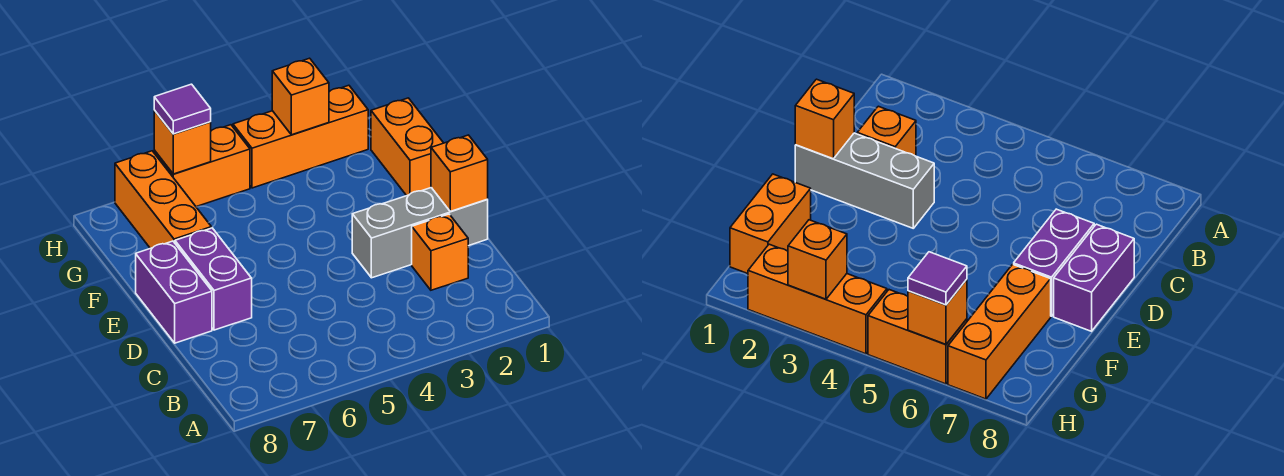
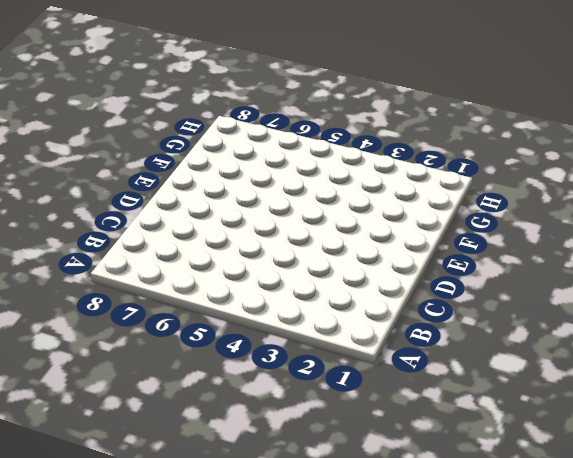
none -> orange 1x1 brick [412,214,468,290]
none -> grey 1x3 brick [352,188,488,278]
none -> purple 1x2 brick [175,228,252,330]

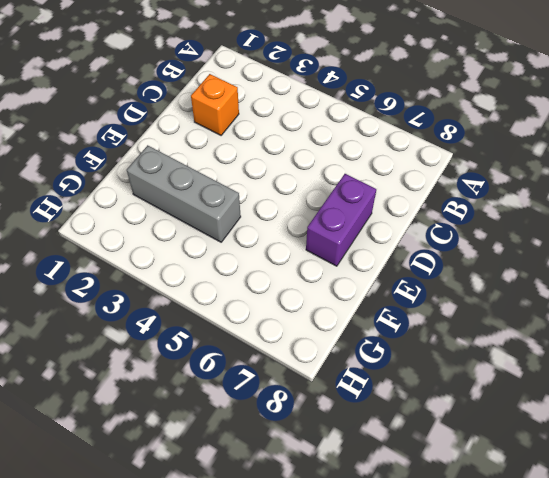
grey 1x3 brick [127,145,241,242] -> grey 1x3 brick moved to [352,188,488,278]
none -> purple 1x2 brick [136,241,212,343]
none -> orange 1x2 brick [371,98,443,196]
none -> orange 1x3 brick [115,151,211,248]

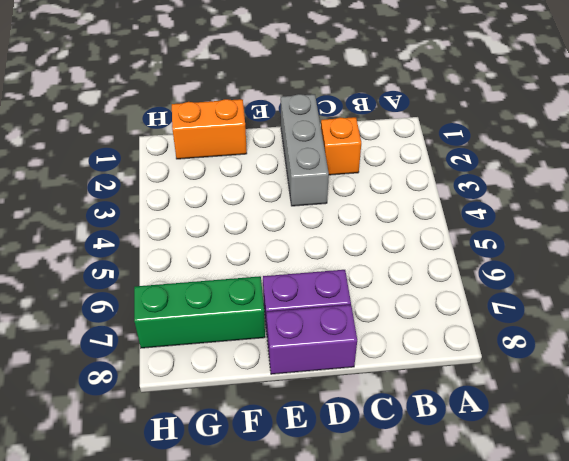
green 1x3 brick [134,276,265,348] -> orange 1x3 brick [115,151,211,248]
none -> orange 1x3 brick [233,85,368,188]
none -> orange 1x2 brick [154,125,250,207]
none -> orange 1x1 brick [431,135,488,211]

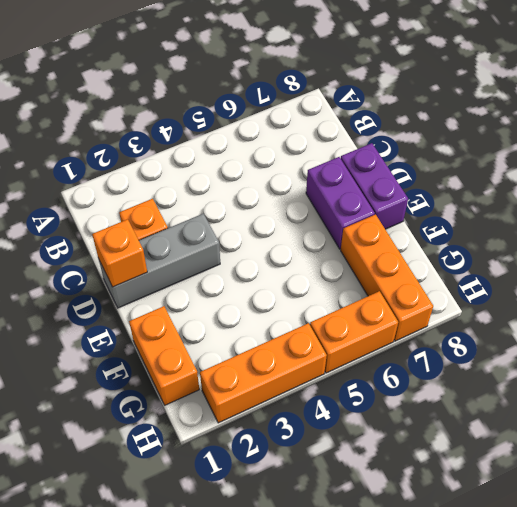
none -> orange 1x1 brick [272,58,329,135]
none -> orange 1x1 brick [154,110,211,174]
none -> purple 1x1 tile [154,84,211,134]

